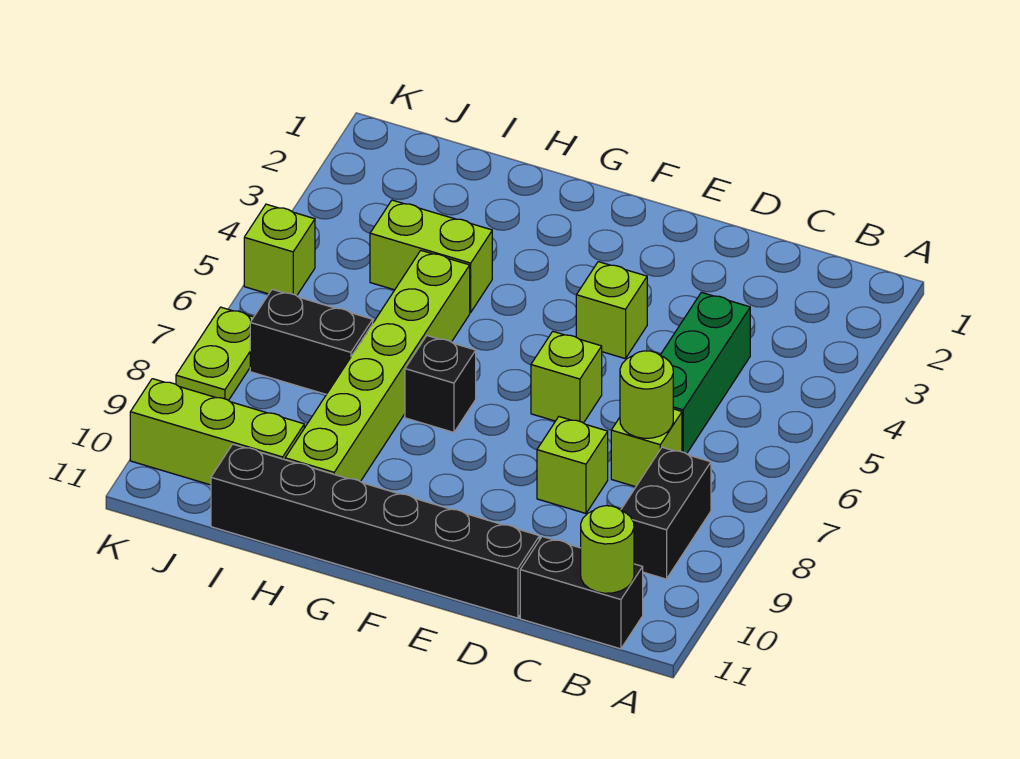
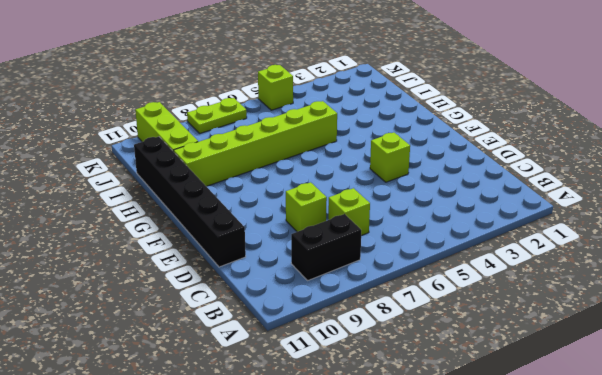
none -> black 1x2 brick [520,537,643,649]
none -> green 1x3 brick [660,292,750,454]
none -> lime 1x1 brick [531,332,602,423]

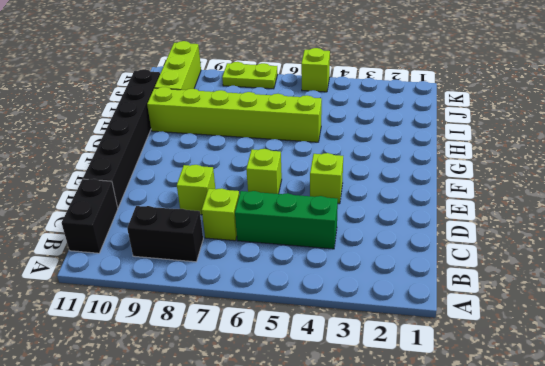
none -> black 1x1 brick [405,336,476,432]
none -> lime 1x2 brick [370,200,492,312]
none -> black 1x2 brick [250,289,373,394]

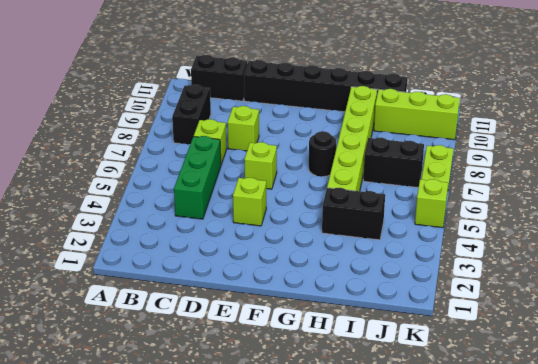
black 1x1 round brick [309,131,336,177] -> black 1x1 brick [405,336,476,432]
black 1x2 brick [322,188,385,240] -> lime 1x2 brick [370,200,492,312]
none -> lime 1x1 round brick [581,506,634,593]
none -> lime 1x1 round brick [620,351,673,438]

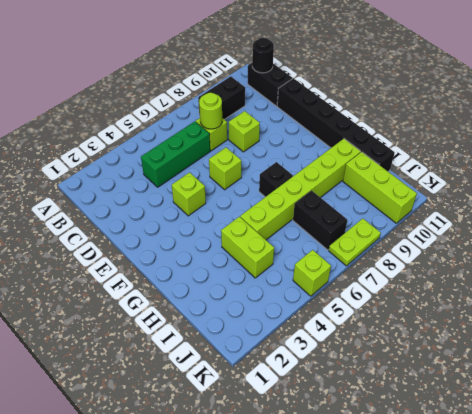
black 1x1 round brick [252,38,274,73] -> lime 1x1 round brick [581,506,634,593]

